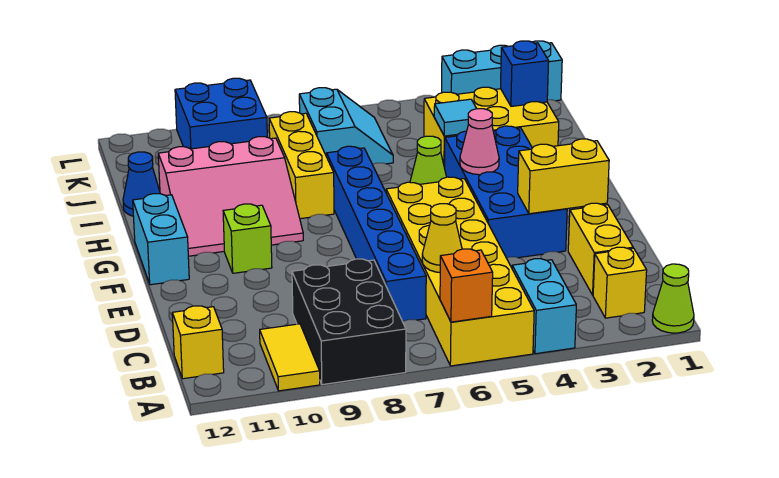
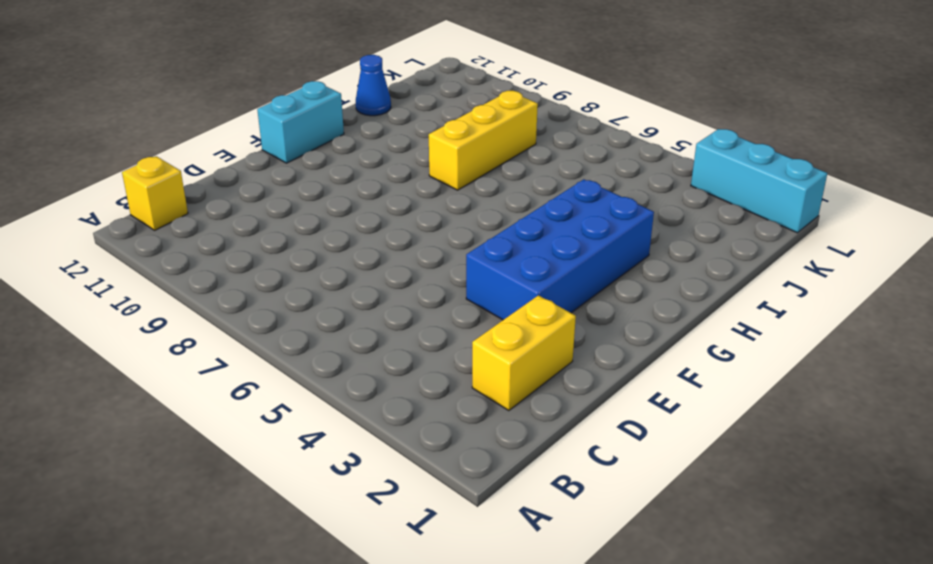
none -> lime 1x1 cone [652,264,694,333]
none -> cyan 1x2 brick [512,259,576,354]
none -> yellow 2x6 brick [386,177,534,366]

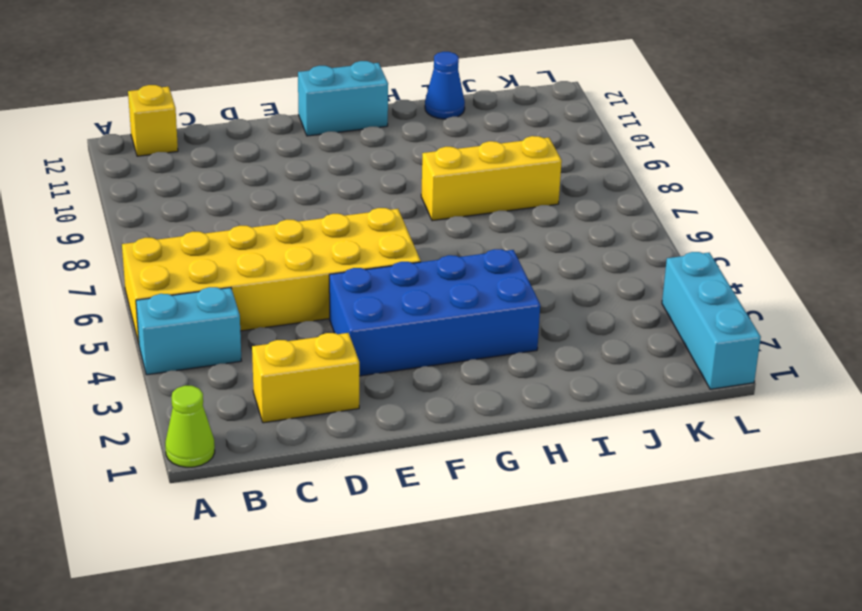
none -> black 2x3 brick [292,259,406,385]
none -> yellow 1x2 tile [260,324,320,391]
none -> yellow 1x1 brick [593,247,647,318]

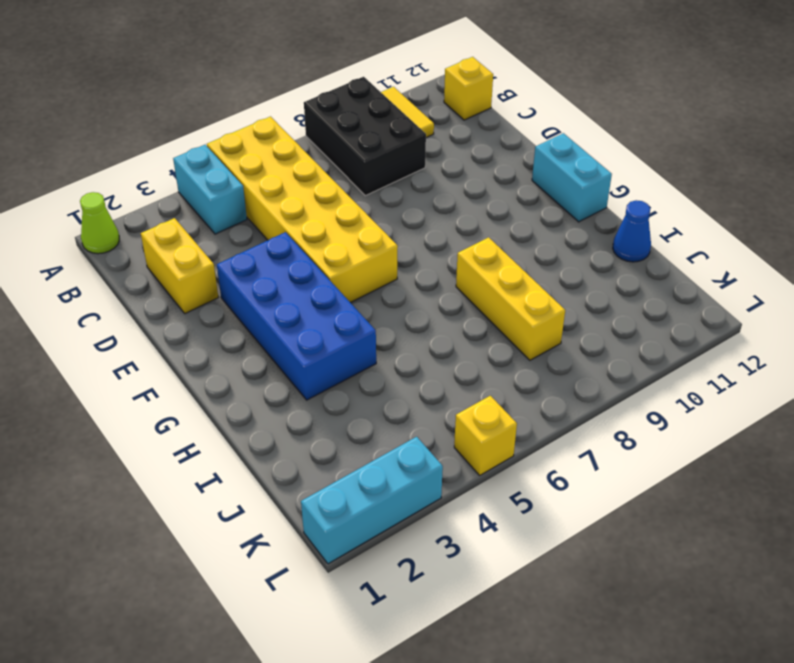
yellow 1x1 brick [454,396,517,475] -> yellow 1x1 brick moved to [593,247,647,318]
none -> blue 1x6 brick [327,146,426,321]
none -> lime 1x1 brick [223,204,272,273]
none -> pink 3x3 slope [158,137,303,256]

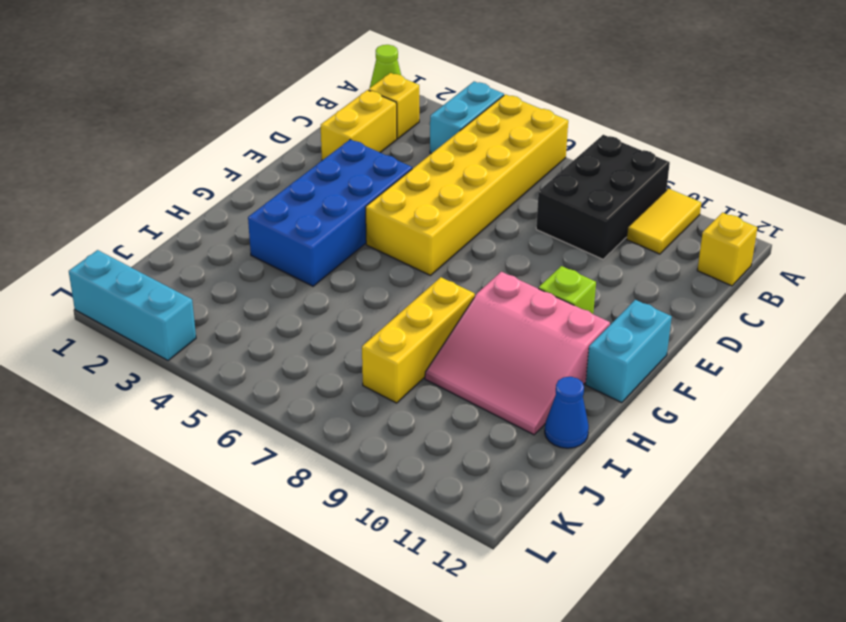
pink 3x3 slope [425,272,610,435] -> pink 3x3 slope turned to [158,137,303,256]
none -> blue 1x6 brick [327,146,426,321]
none -> lime 1x1 cone [410,136,446,184]
none -> yellow 2x3 brick [424,87,559,168]

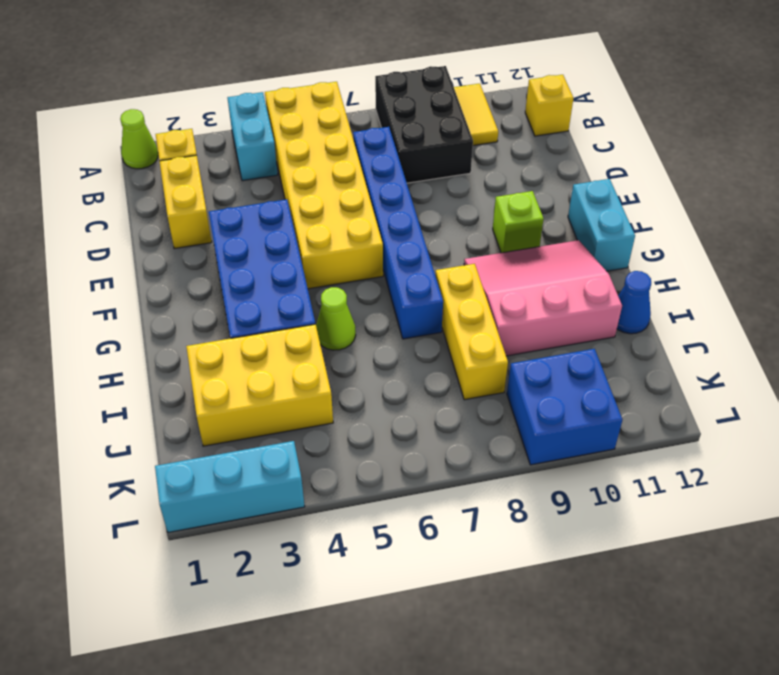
none -> cyan 2x2 slope [299,88,393,164]
none -> orange 1x1 brick [440,249,493,322]
none -> yellow 1x1 cone [422,204,462,272]

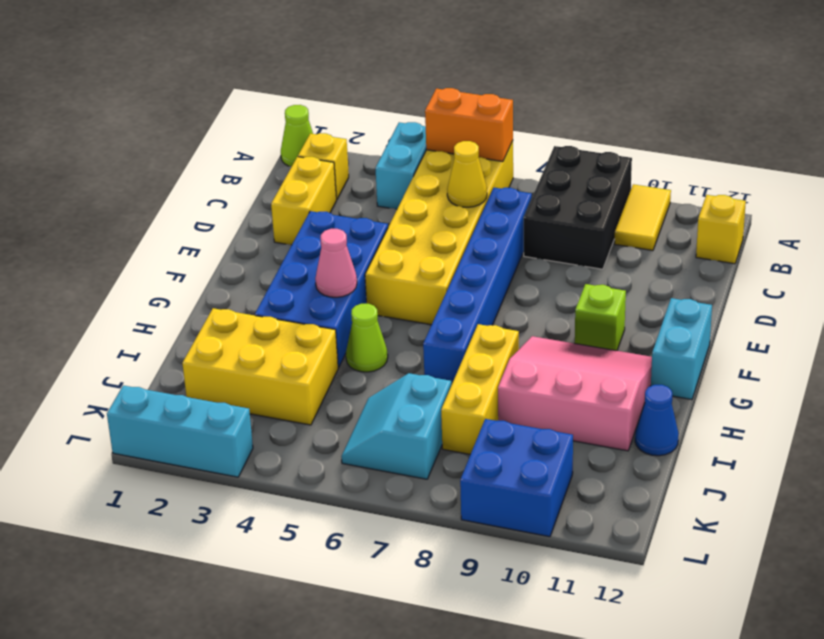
orange 1x2 brick [425,88,513,162] -> orange 1x1 brick [440,249,493,322]
none -> yellow 1x2 brick [518,139,609,214]
none -> cyan 1x1 tile [434,99,477,136]
none -> blue 1x1 brick [501,41,549,106]

